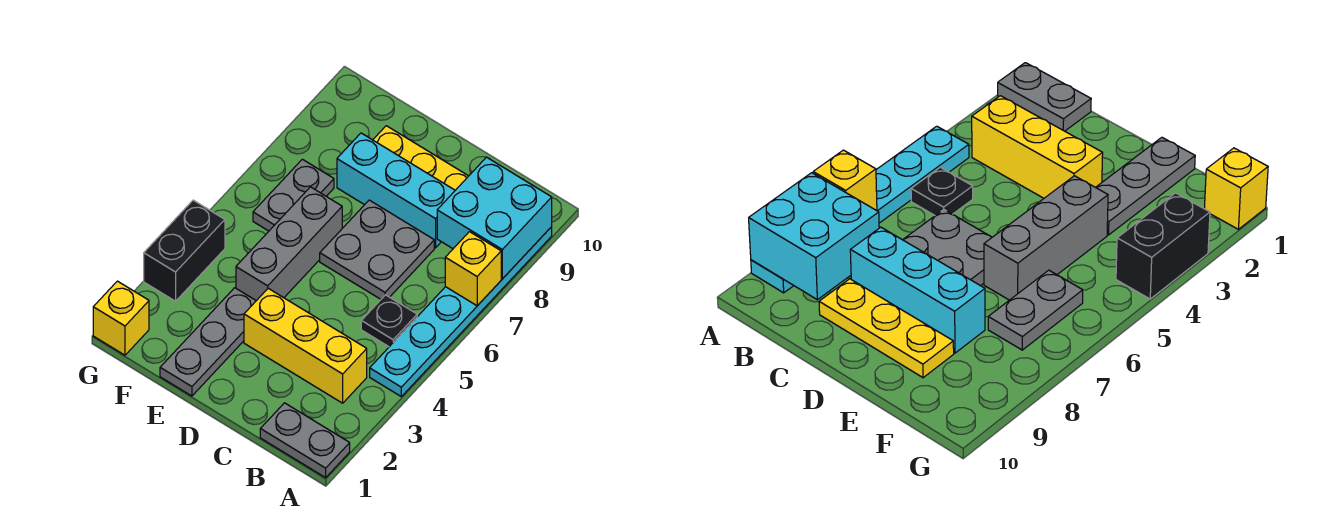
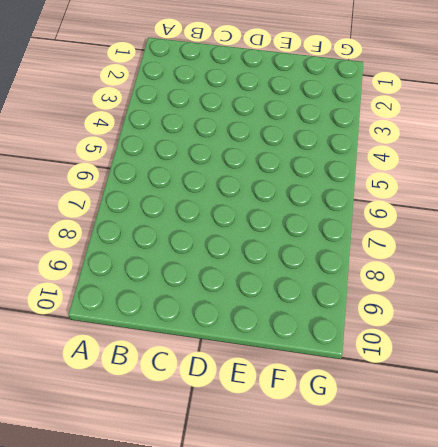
none -> grey 1x2 plate [260,403,350,478]
none -> cyan 1x6 plate [370,227,552,396]
none -> yellow 1x3 brick [244,288,367,403]

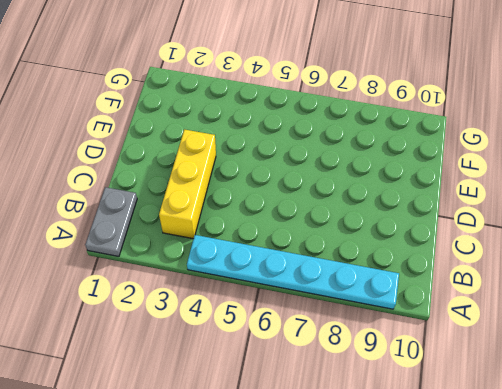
none -> black 1x1 plate [361,295,417,347]
none -> grey 2x2 plate [320,200,434,299]
none -> cyan 1x3 brick [337,133,455,248]

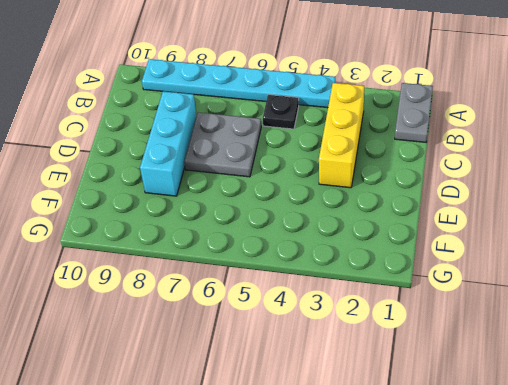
none -> yellow 1x3 plate [373,126,468,190]
none -> grey 1x3 plate [160,288,256,396]
none -> grey 1x3 brick [236,187,342,301]

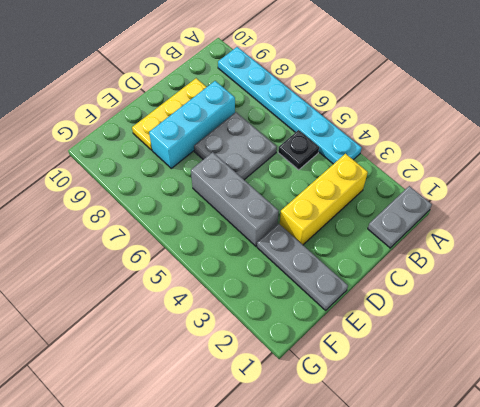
none -> grey 1x2 plate [253,159,334,231]
none -> yellow 1x1 brick [93,281,149,355]
none -> black 1x2 brick [144,200,225,301]

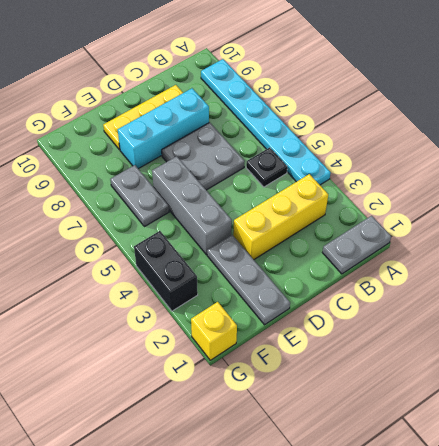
none -> yellow 1x1 brick [445,232,501,306]
none -> cyan 2x2 brick [437,157,552,279]

